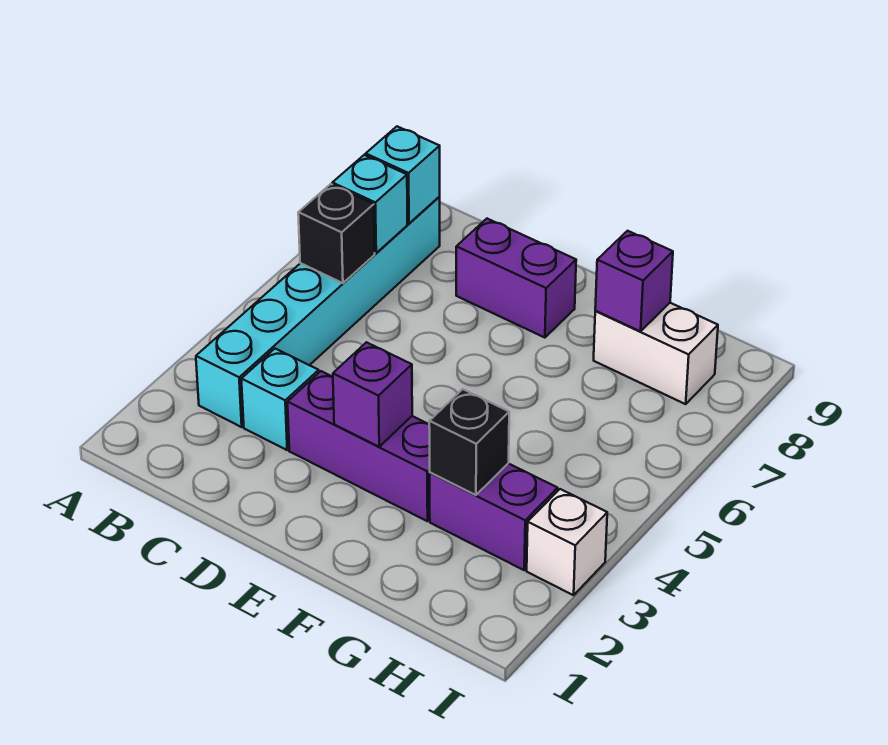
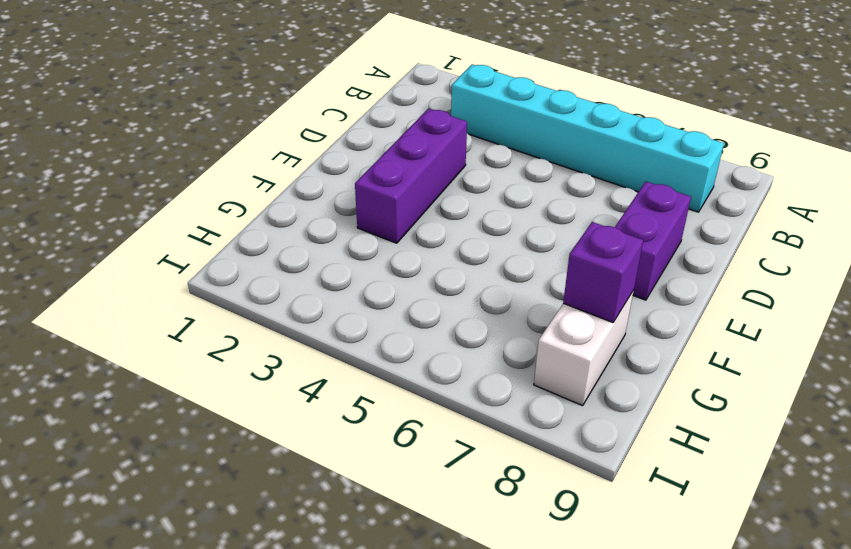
none -> cyan 1x1 brick [241,349,319,450]
none -> purple 1x2 brick [430,463,558,570]
none -> white 1x1 brick [527,489,607,595]

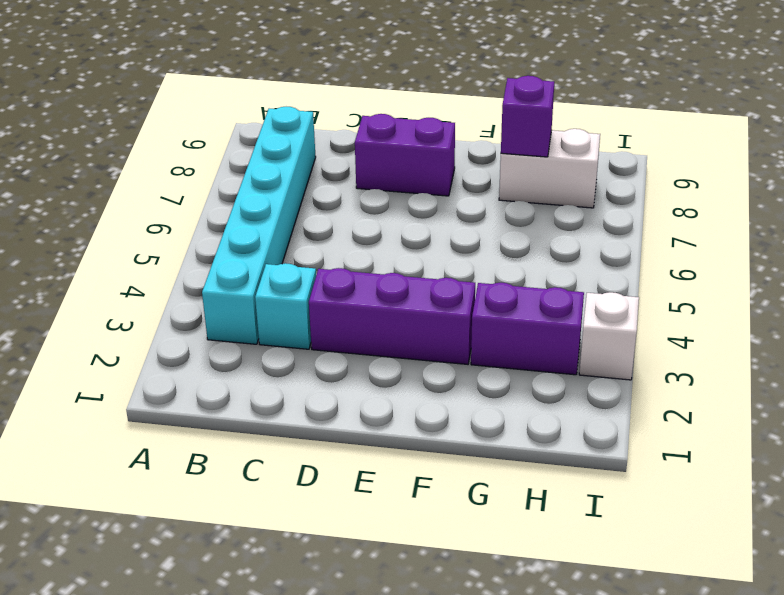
none -> black 1x1 brick [298,184,375,283]
none -> cyan 1x1 brick [332,155,407,253]
none -> cyan 1x1 brick [366,126,440,224]

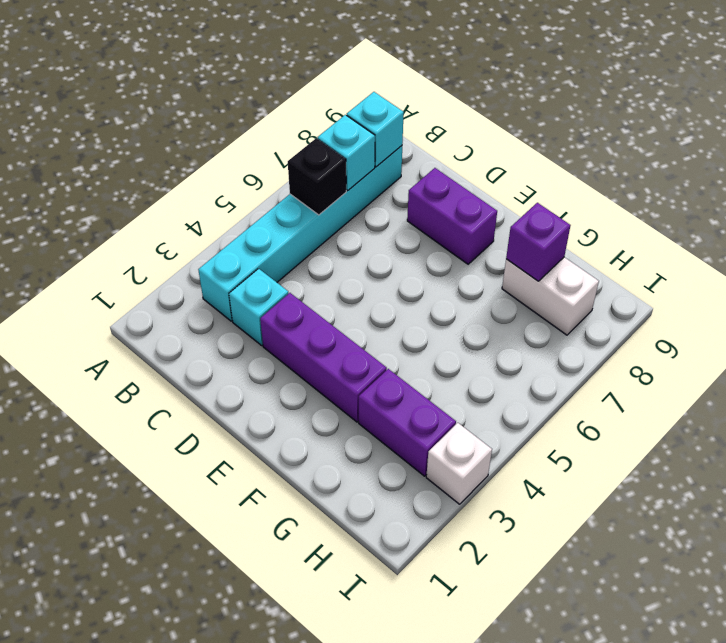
none -> purple 1x1 brick [333,342,412,447]
none -> black 1x1 brick [429,389,509,495]

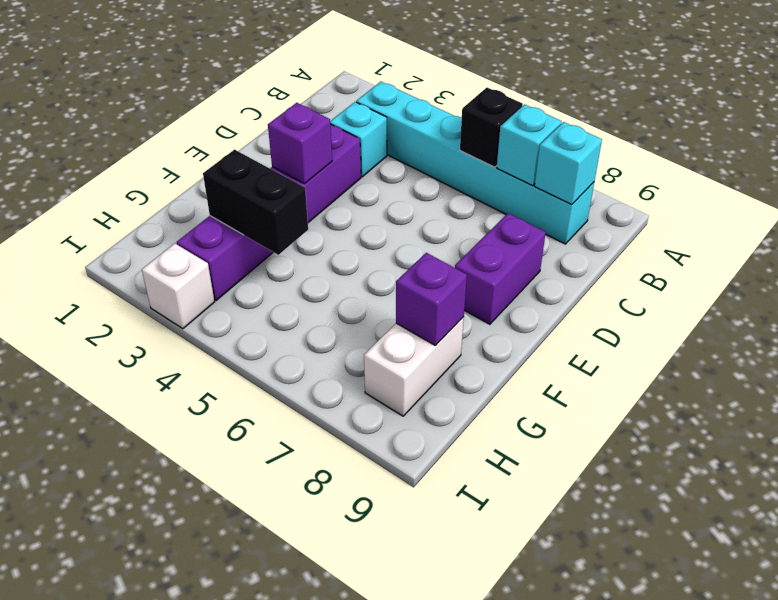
black 1x2 brick [203,150,308,255] -> black 1x1 brick [429,389,509,495]

